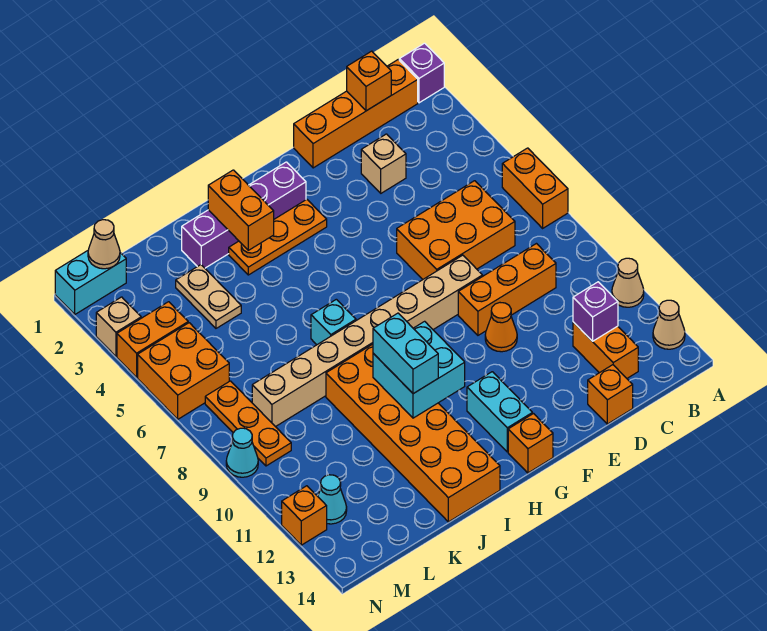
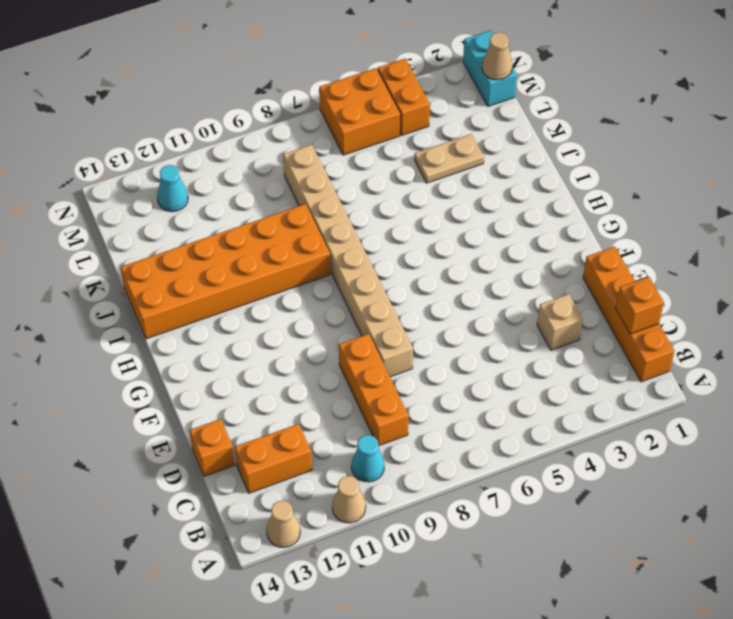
cyan 1x1 cone [351,435,384,482] -> cyan 1x1 cone moved to [226,428,258,477]
none -> purple 1x1 brick [399,43,444,103]
none -> orange 1x2 brick [502,148,568,228]
none -> orange 2x3 brick [397,181,515,279]
none -> orange 1x1 cone [485,303,517,352]

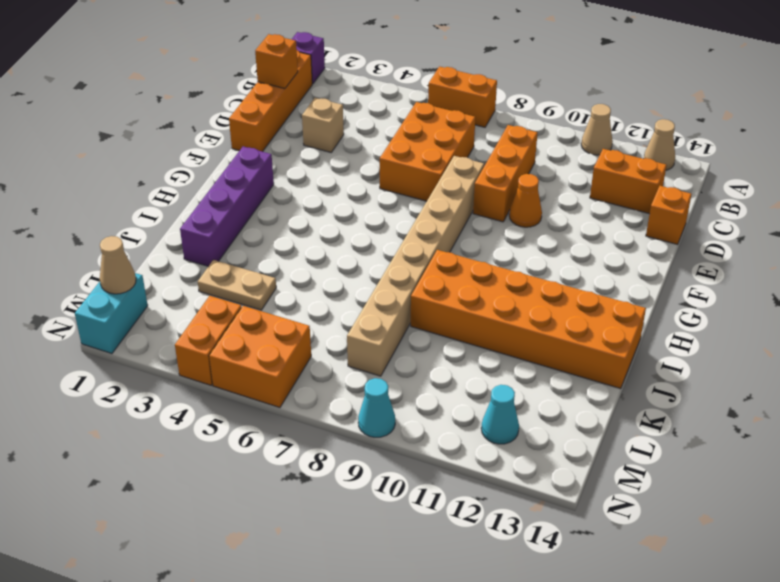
none -> orange 1x3 plate [229,199,327,275]
none -> cyan 1x2 brick [467,372,532,452]
none -> orange 1x1 brick [508,414,553,473]
none -> cyan 1x1 brick [311,299,356,345]

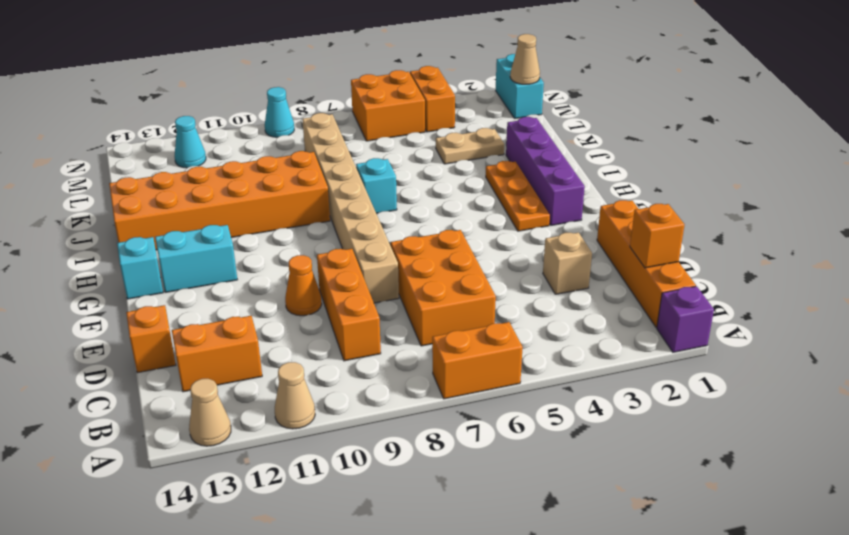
cyan 1x1 brick [117,237,163,299] -> orange 1x1 brick [508,414,553,473]
none -> orange 1x3 plate [205,381,291,466]
none -> tan 1x1 brick [96,297,141,356]
none -> orange 1x1 brick [282,486,327,545]
none -> purple 1x1 brick [573,282,618,341]

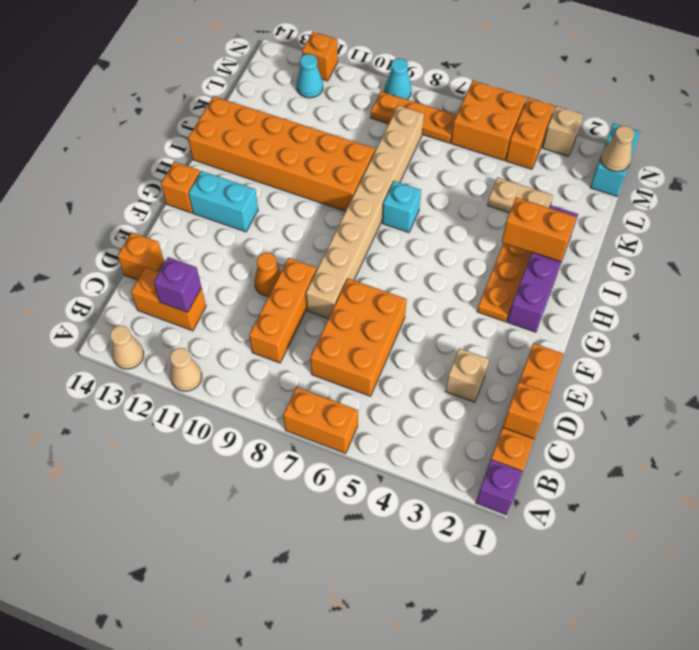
none -> cyan 2x2 brick [373,321,465,418]
none -> cyan 1x2 brick [373,313,438,394]

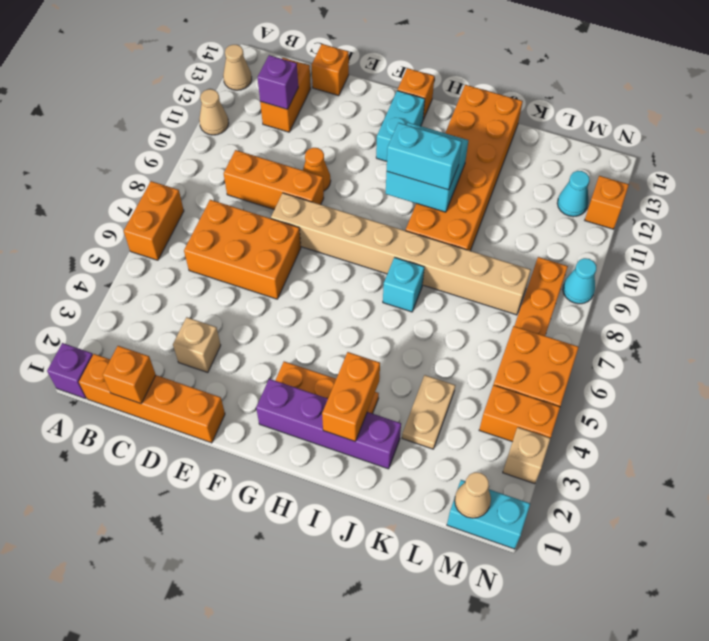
cyan 1x2 brick [387,123,462,190] -> cyan 1x2 brick turned to [373,313,438,394]

